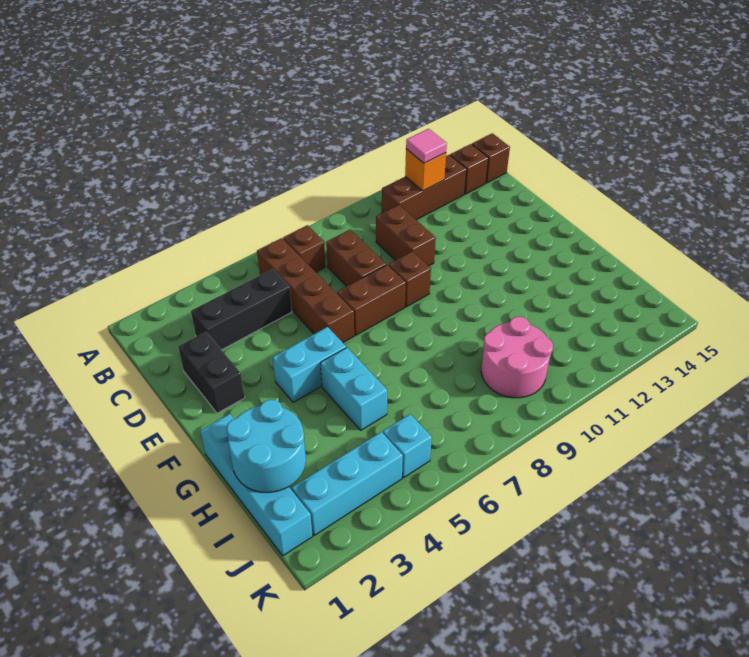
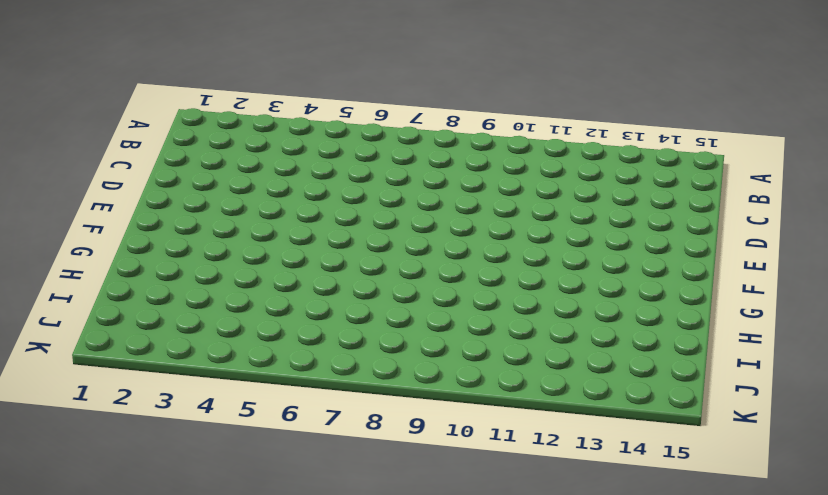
none -> brown 1x4 brick [257,238,354,342]
none -> brown 1x1 brick [283,225,325,272]
none -> brown 1x3 brick [382,155,467,220]

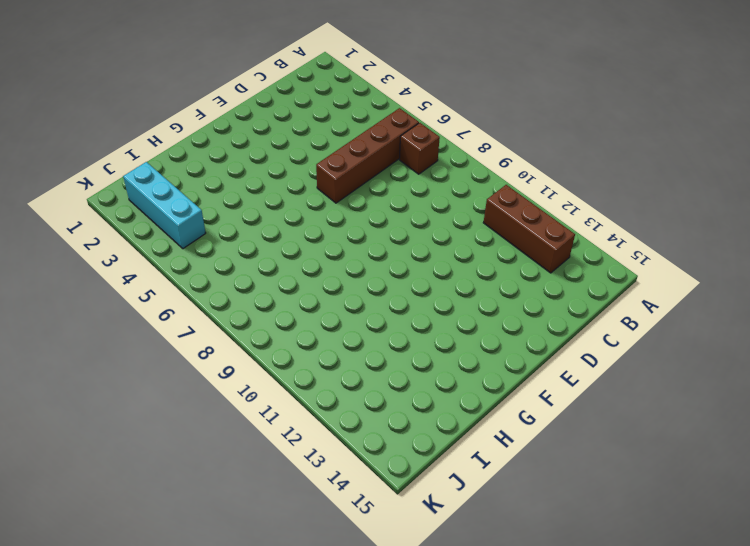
none -> brown 1x1 brick [450,144,489,194]
none -> brown 1x1 brick [472,133,510,183]
none -> black 1x3 brick [191,269,292,350]

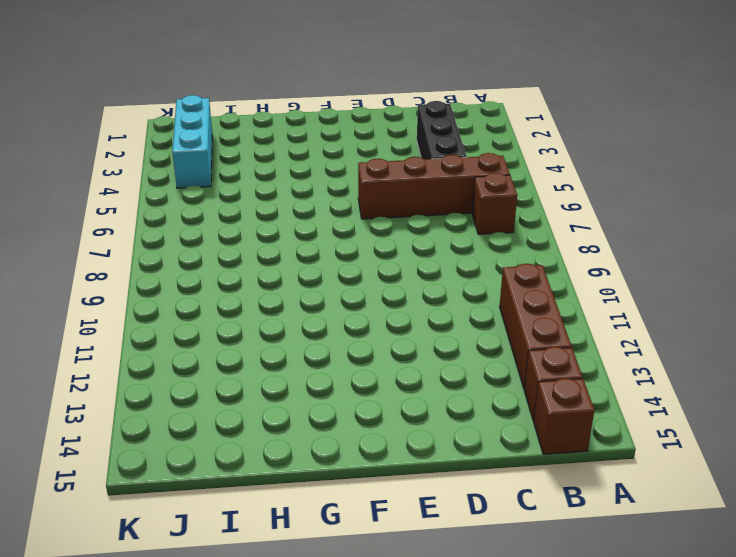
none -> brown 1x2 brick [326,230,386,286]
none -> brown 1x2 brick [376,205,436,266]
none -> black 1x2 brick [178,332,245,413]

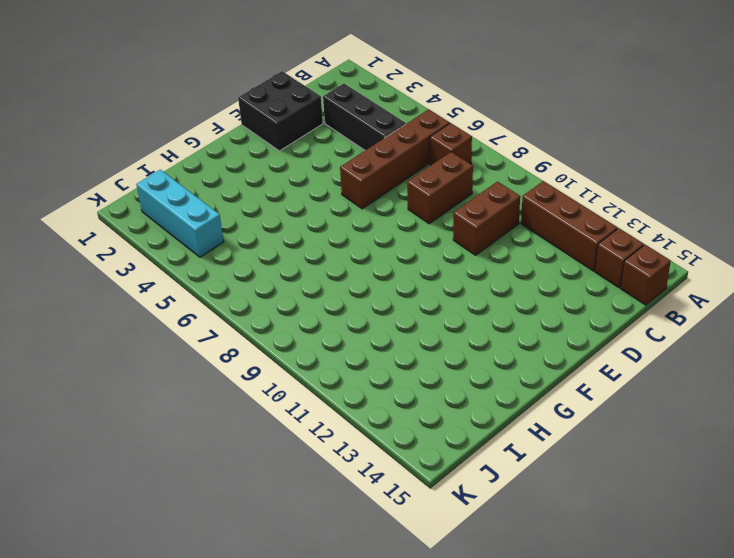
black 2x2 brick [238,71,323,151] -> black 1x2 brick [178,332,245,413]
none -> brown 1x2 brick [337,265,406,335]
none -> brown 1x1 brick [389,251,431,307]
none -> cyan 1x2 brick [273,327,346,402]

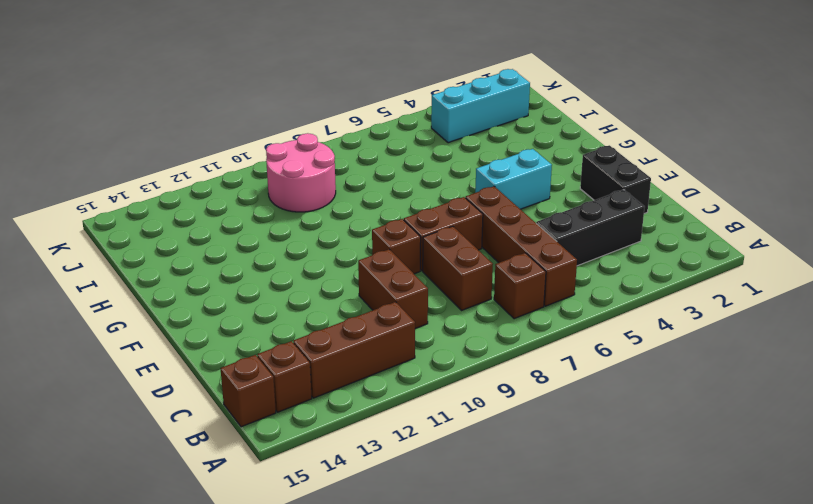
none -> cyan 1x4 brick [200,414,313,556]
none -> cyan 1x2 brick [320,348,387,430]
none -> cyan 1x1 brick [383,414,432,478]

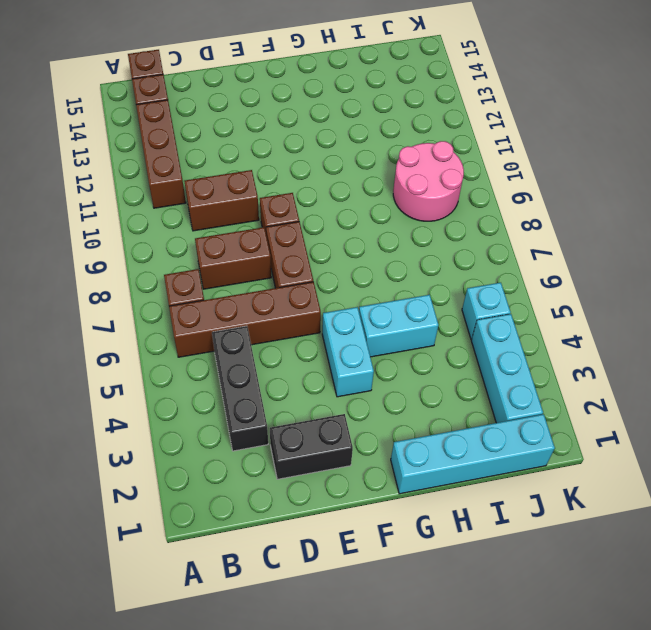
none -> orange 1x1 brick [405,149,446,191]
none -> cyan 2x2 round brick [226,400,306,493]
none -> pink 1x1 tile [406,129,447,163]

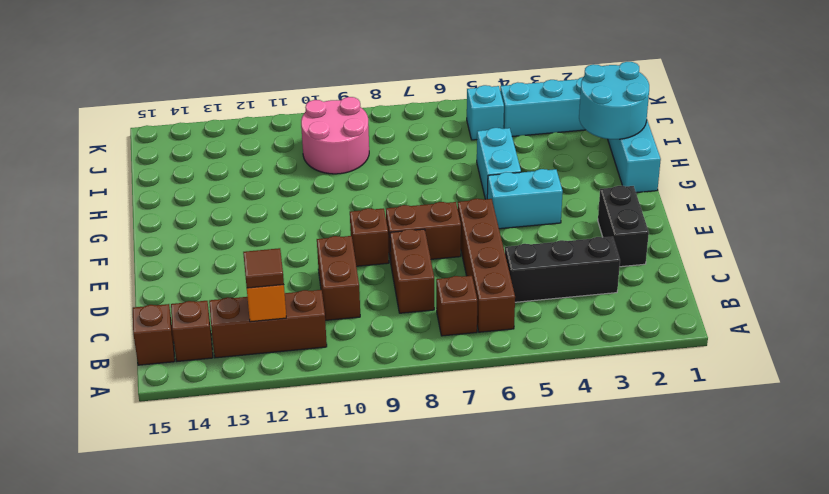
brown 1x1 tile [243,248,284,288] -> pink 1x1 tile [406,129,447,163]

